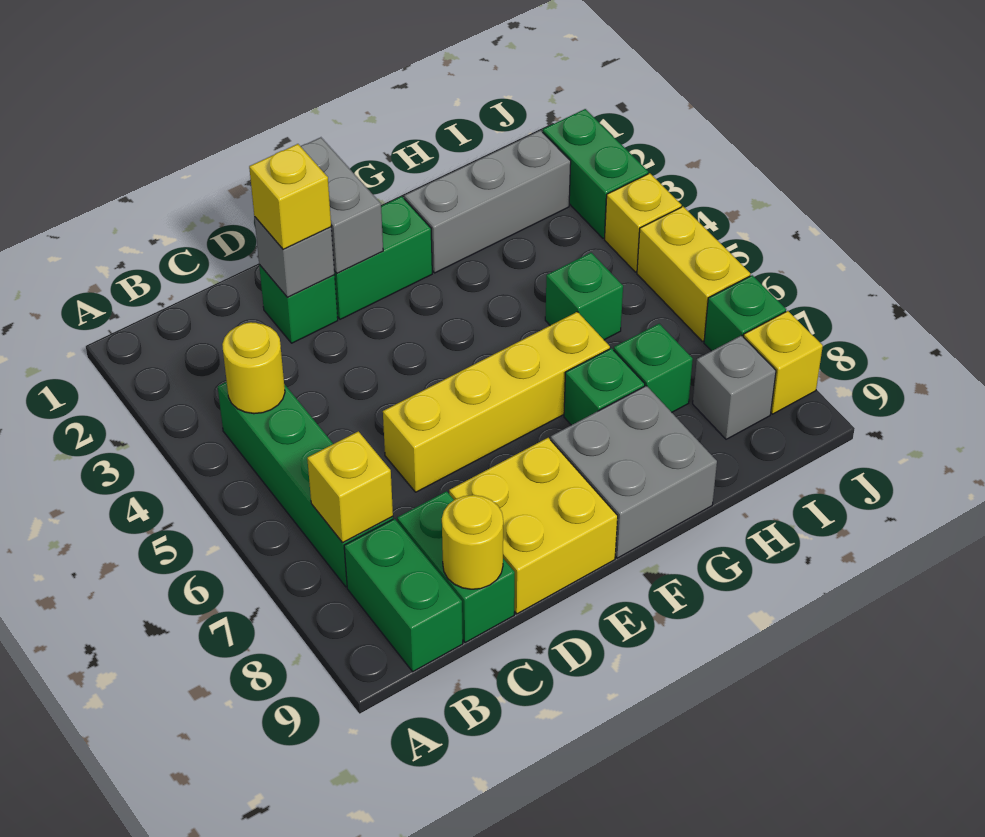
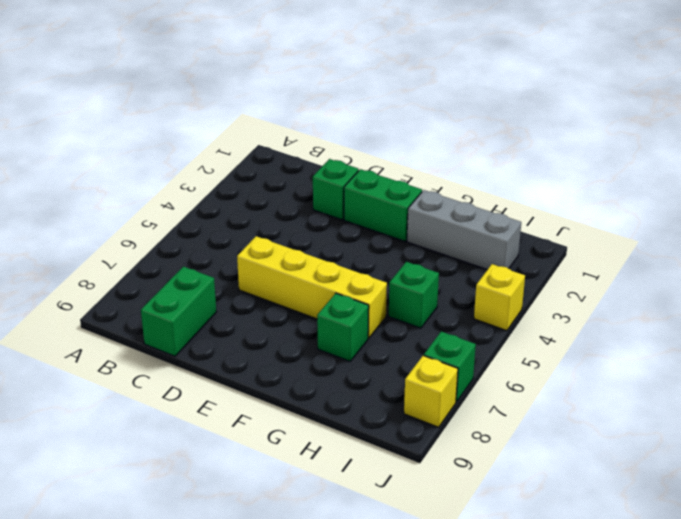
none -> green 1x4 brick [218,382,393,587]
none -> green 1x2 brick [344,519,463,672]
none -> yellow 2x2 brick [449,438,618,614]

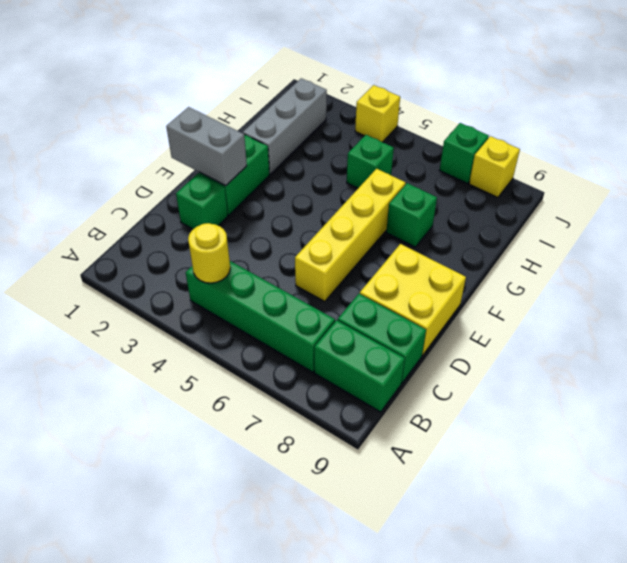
none -> grey 2x2 brick [551,386,717,558]
none -> green 1x1 brick [614,324,693,412]
none -> grey 1x1 brick [693,335,776,439]

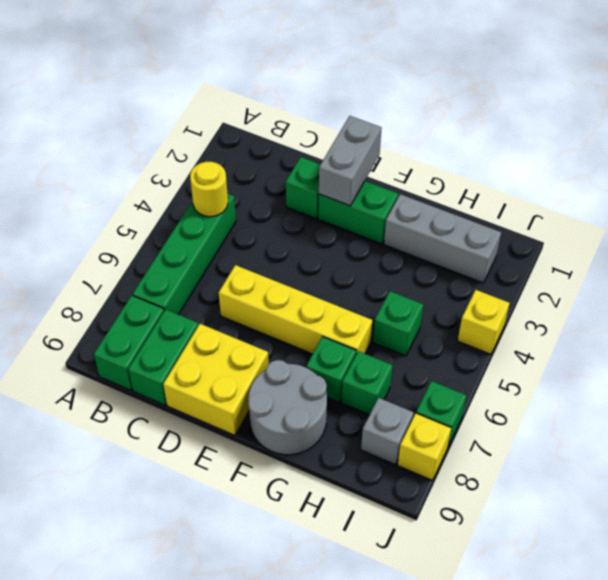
grey 2x2 round brick [248,360,327,455] -> grey 2x2 brick [551,386,717,558]
none -> green 1x2 brick [543,109,648,238]
none -> yellow 1x2 brick [637,207,750,341]
none -> yellow 1x1 brick [307,431,393,543]

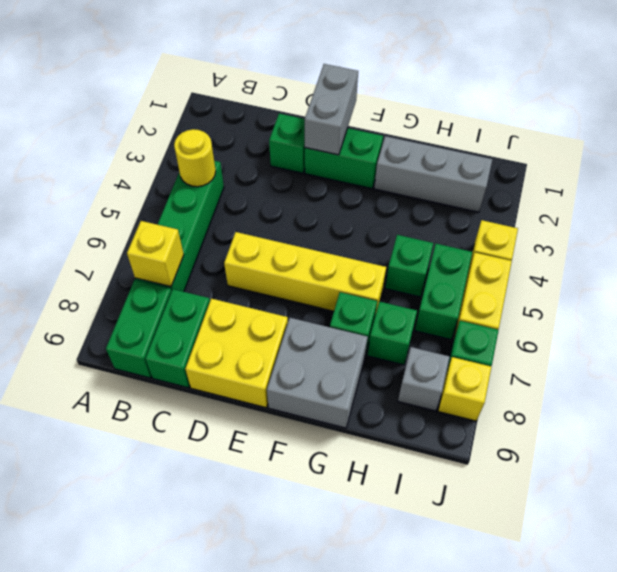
green 1x2 brick [415,244,472,339] -> green 1x2 brick moved to [543,109,648,238]
none -> yellow 1x1 round brick [442,495,503,589]
none -> grey 1x1 brick [254,217,335,297]
none -> yellow 1x1 brick [249,144,331,249]

